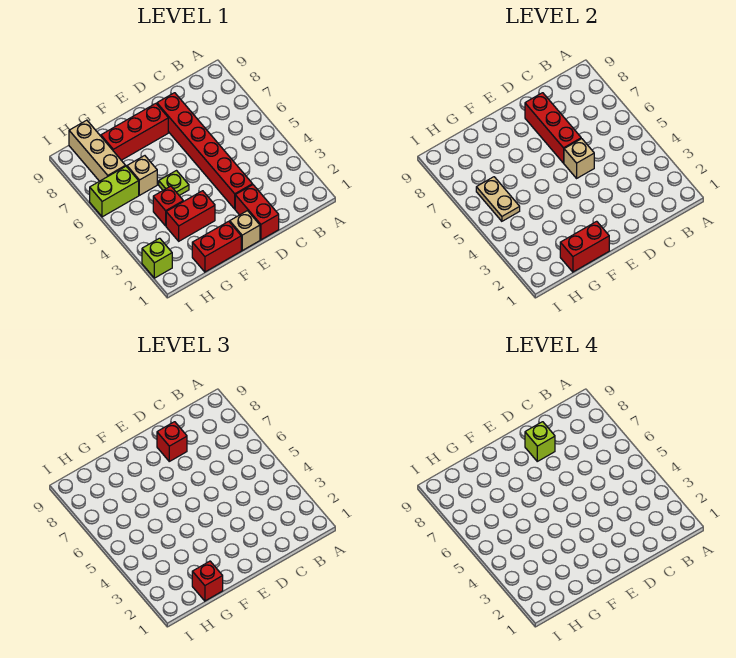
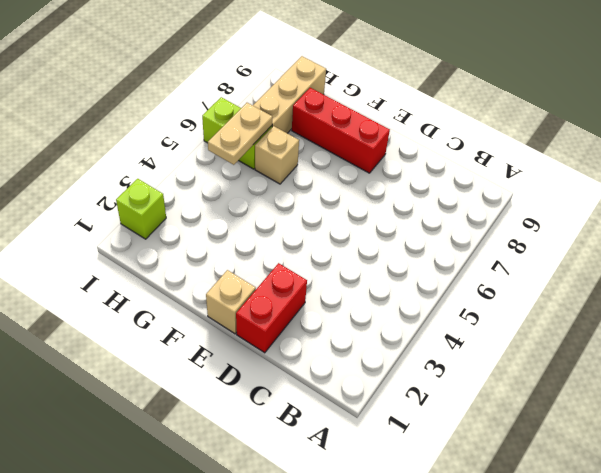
none -> red 1x6 brick [157,93,253,209]
none -> red 1x2 brick [192,221,241,272]
none -> red 1x2 brick [166,191,215,241]

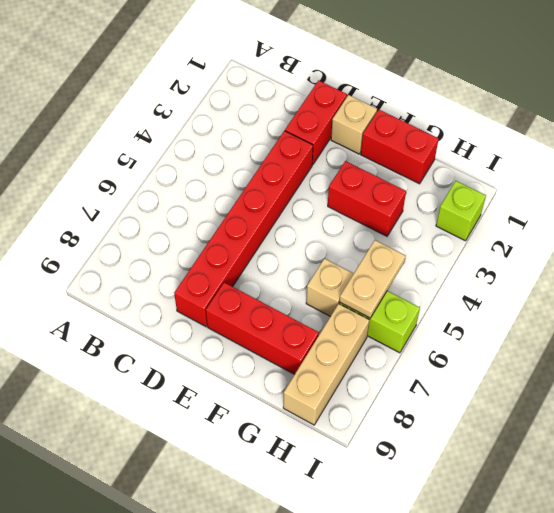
none -> lime 1x1 plate [159,171,189,195]
none -> red 1x1 brick [153,186,183,226]
none -> tan 1x1 brick [564,139,594,178]

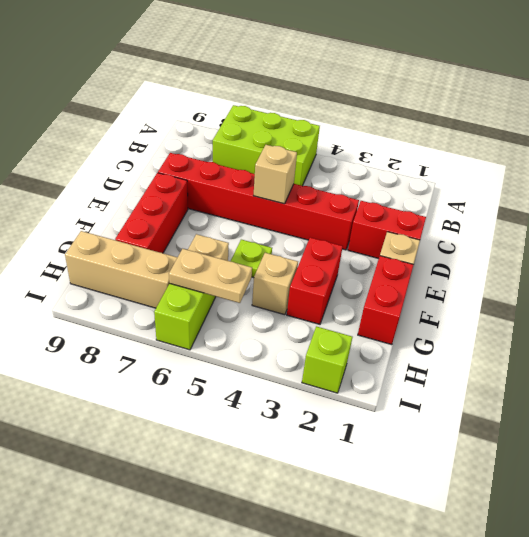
lime 2x3 brick [213,105,320,186] -> none
tan 1x1 brick [252,253,298,315] -> red 1x1 brick [153,186,183,226]
none -> red 1x3 brick [525,93,581,163]
none -> red 1x2 brick [560,221,609,272]
none -> red 1x1 brick [157,422,187,461]

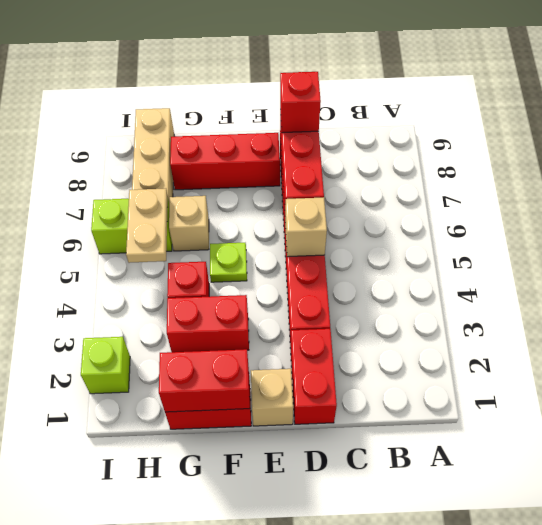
none -> red 1x1 brick [192,561,223,601]
none -> lime 1x1 brick [525,422,555,461]

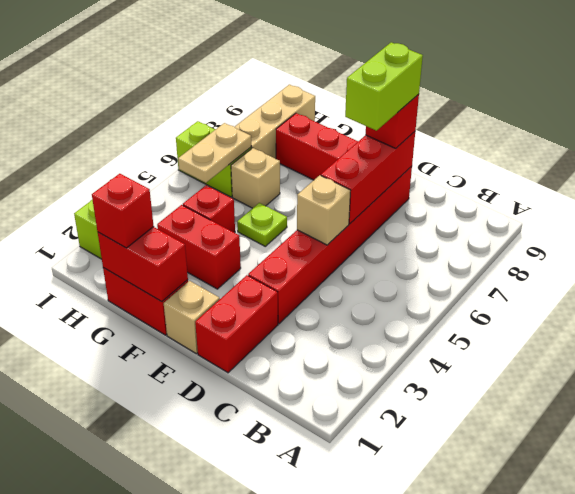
lime 1x2 brick [345,42,423,131] -> lime 1x1 brick [525,422,555,461]

